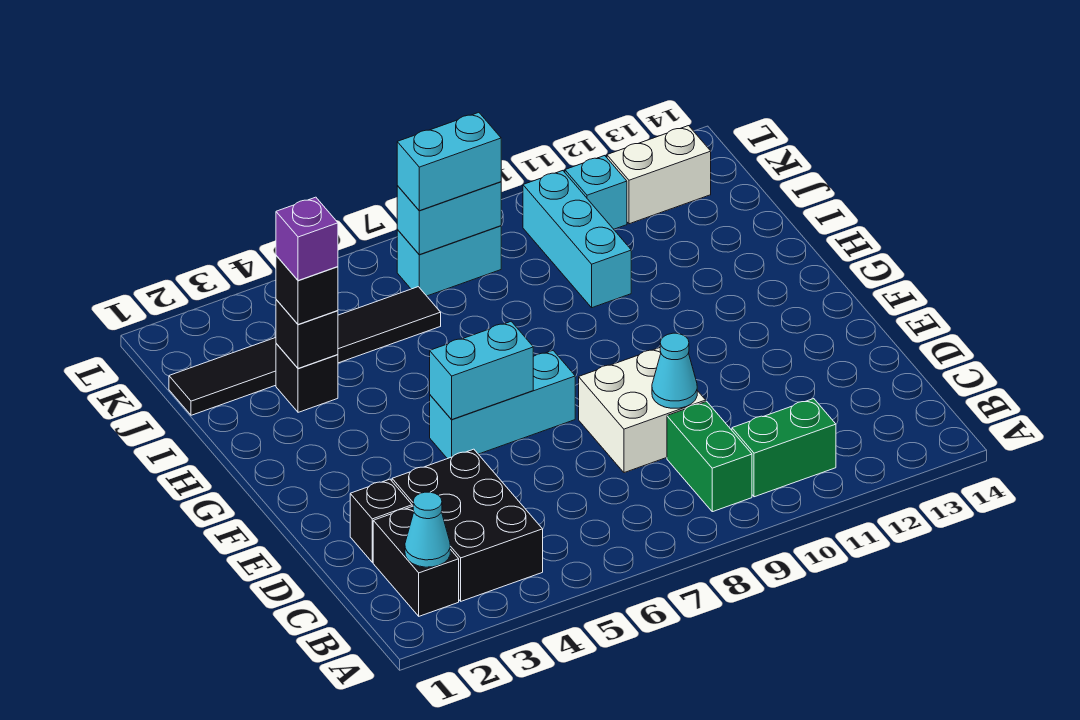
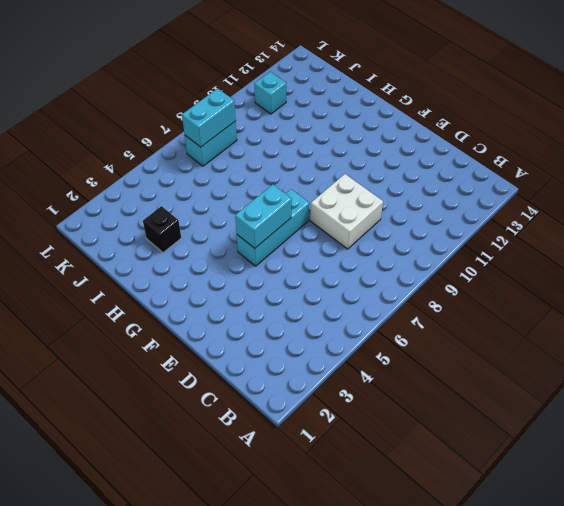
none -> black 1x2 brick [373,506,459,616]
none -> black 2x3 brick [392,449,543,601]
none -> green 1x2 brick [667,401,752,512]

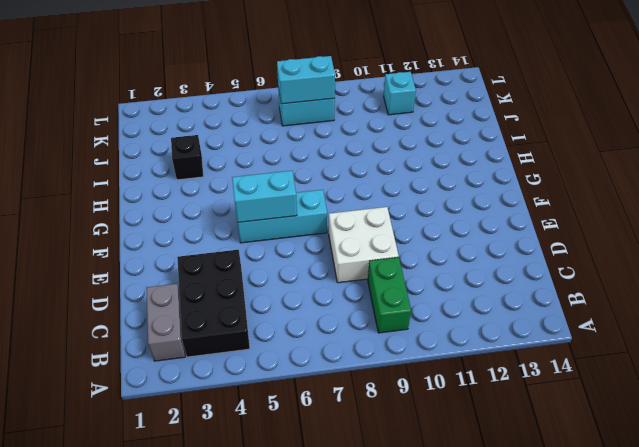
grey 1x2 brick [146,284,185,361] -> black 1x2 brick [373,506,459,616]
none -> green 1x2 brick [732,399,836,497]
none -> black 1x1 brick [350,479,412,562]
none -> cyan 1x3 brick [523,171,631,308]

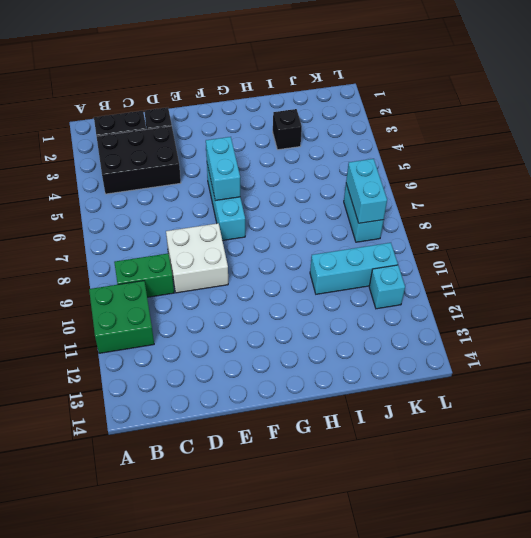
green 2x2 brick [89,281,154,353] -> green 1x2 brick [732,399,836,497]
none -> black 1x6 tile [169,287,441,415]
none -> white 1x2 brick [607,126,711,224]
none -> cyan 1x1 cone [405,492,450,567]

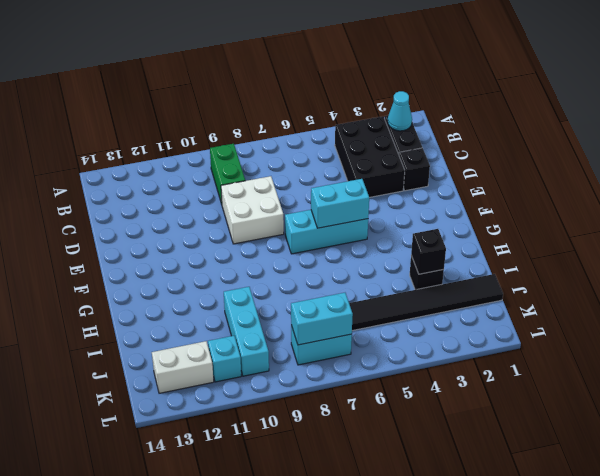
none -> green 1x2 brick [732,399,836,497]
none -> cyan 1x1 cone [652,333,697,408]
none -> black 1x1 brick [276,256,338,325]

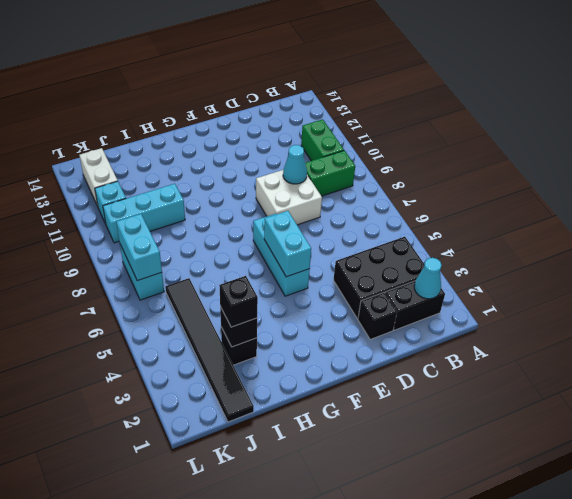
none -> cyan 1x2 brick [397,113,501,211]
none -> purple 1x1 brick [276,197,338,281]

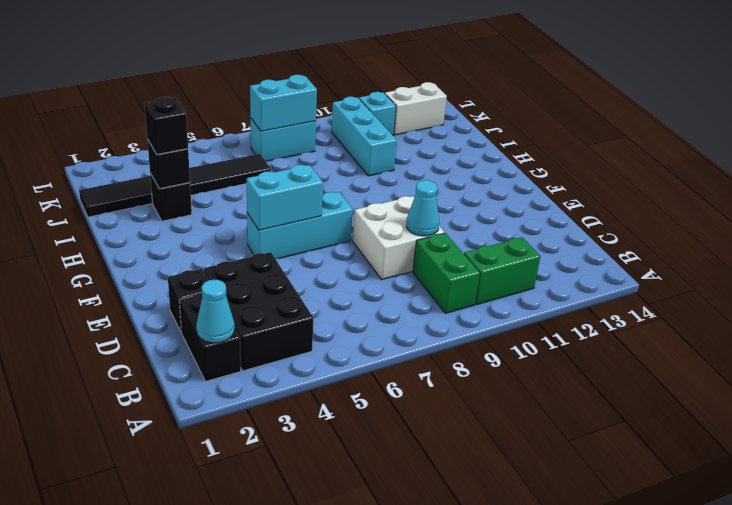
none -> cyan 1x2 brick [397,113,501,211]
none -> purple 1x1 brick [276,197,338,281]

